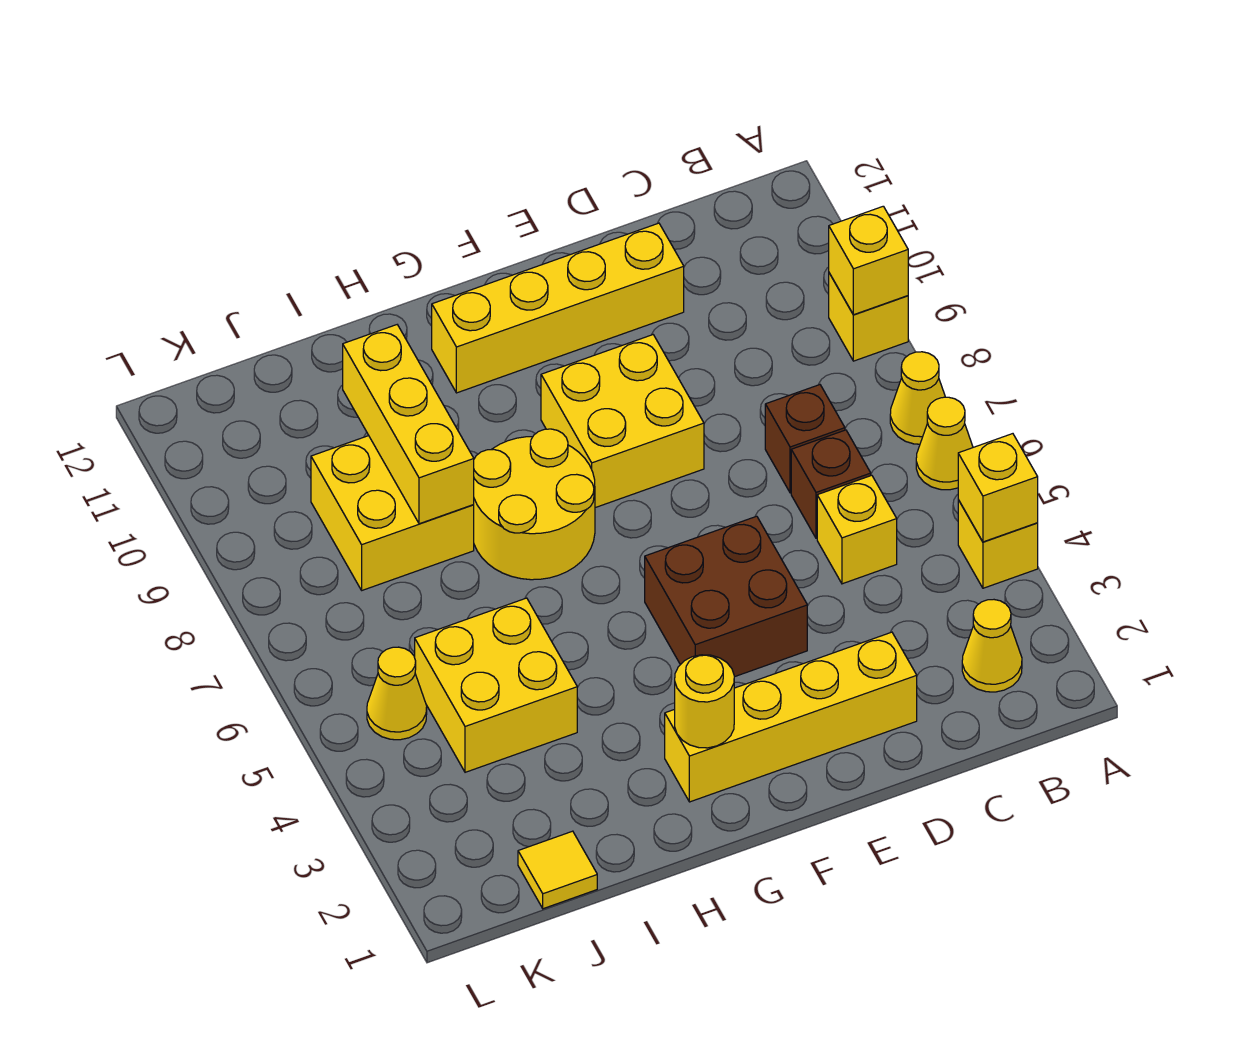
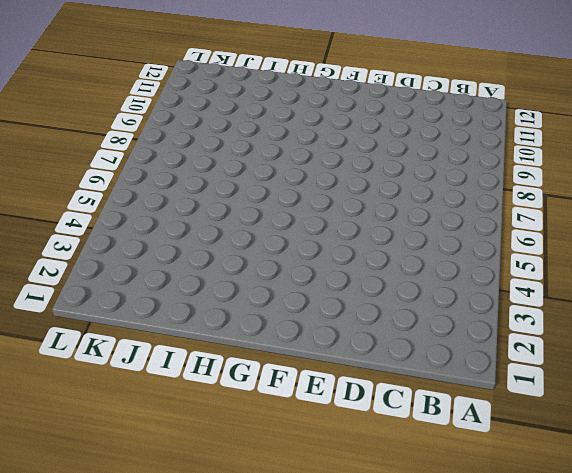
none -> yellow 1x1 brick [958,500,1038,588]
none -> yellow 1x1 cone [916,397,973,490]
none -> yellow 1x1 cone [890,352,945,444]

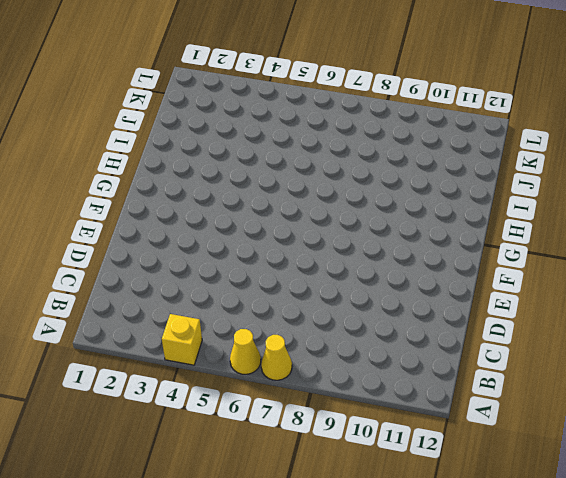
none -> yellow 1x1 brick [829,273,908,361]
none -> yellow 1x1 cone [962,600,1022,692]
none -> yellow 1x1 brick [817,475,897,584]

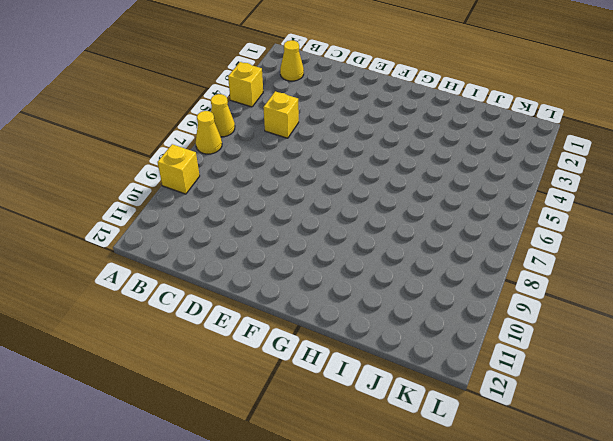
none -> brown 1x1 brick [791,430,871,538]
none -> brown 1x1 brick [765,385,845,493]
none -> yellow 1x4 brick [665,632,917,802]

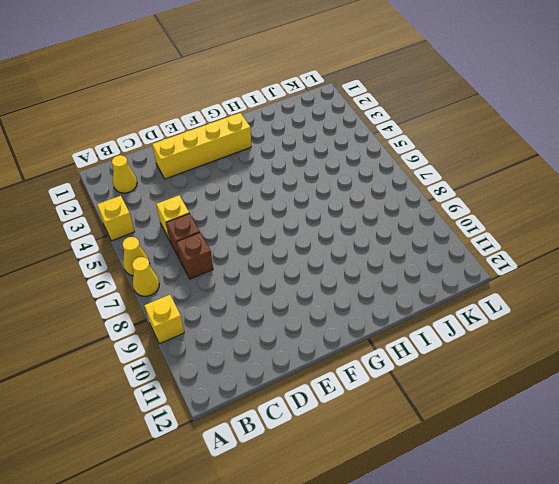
none -> yellow 1x4 brick [432,223,684,393]
none -> brown 2x2 brick [645,516,807,677]
none -> yellow 2x2 brick [541,335,704,508]

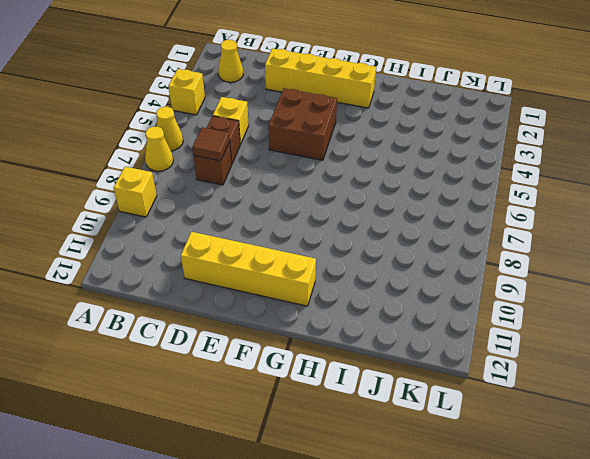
brown 1x1 tile [192,127,230,161] -> none
none -> yellow 2x2 brick [541,335,704,508]
none -> yellow 2x2 round brick [474,429,595,580]
none -> yellow 2x2 brick [415,598,577,772]

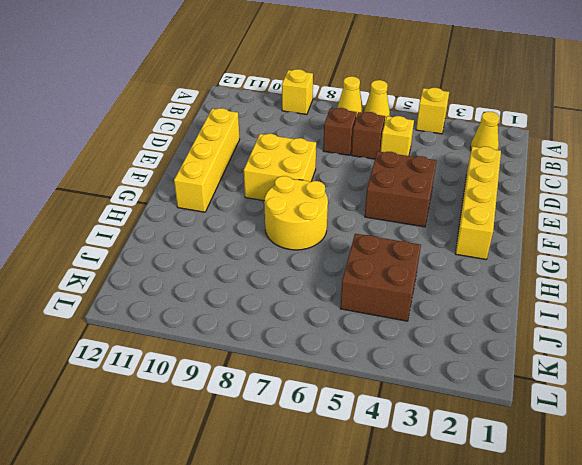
brown 2x2 brick [340,234,421,321] -> yellow 2x2 brick [415,598,577,772]
none -> yellow 2x2 brick [311,436,474,590]
none -> yellow 1x1 tile [518,831,597,909]
none -> yellow 1x1 cone [367,647,427,740]

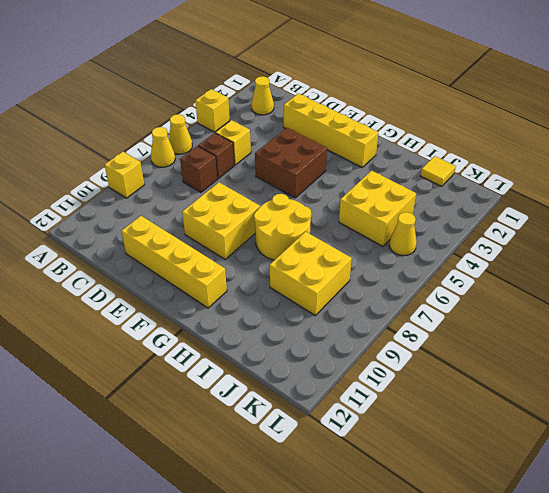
none -> yellow 1x1 brick [958,434,1038,542]
none -> yellow 1x1 brick [829,206,908,315]
none -> yellow 1x1 round brick [675,655,734,748]

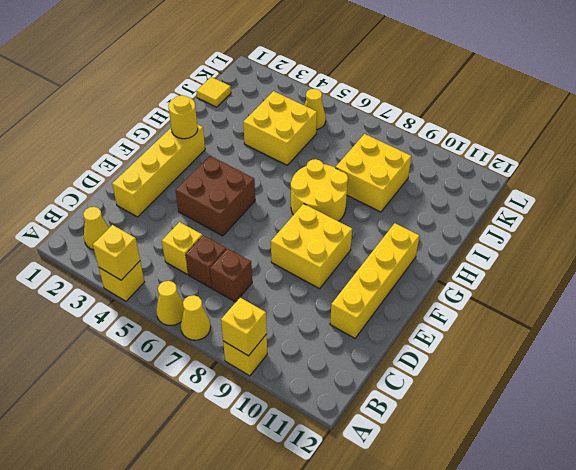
none -> yellow 1x3 brick [343,325,474,524]

